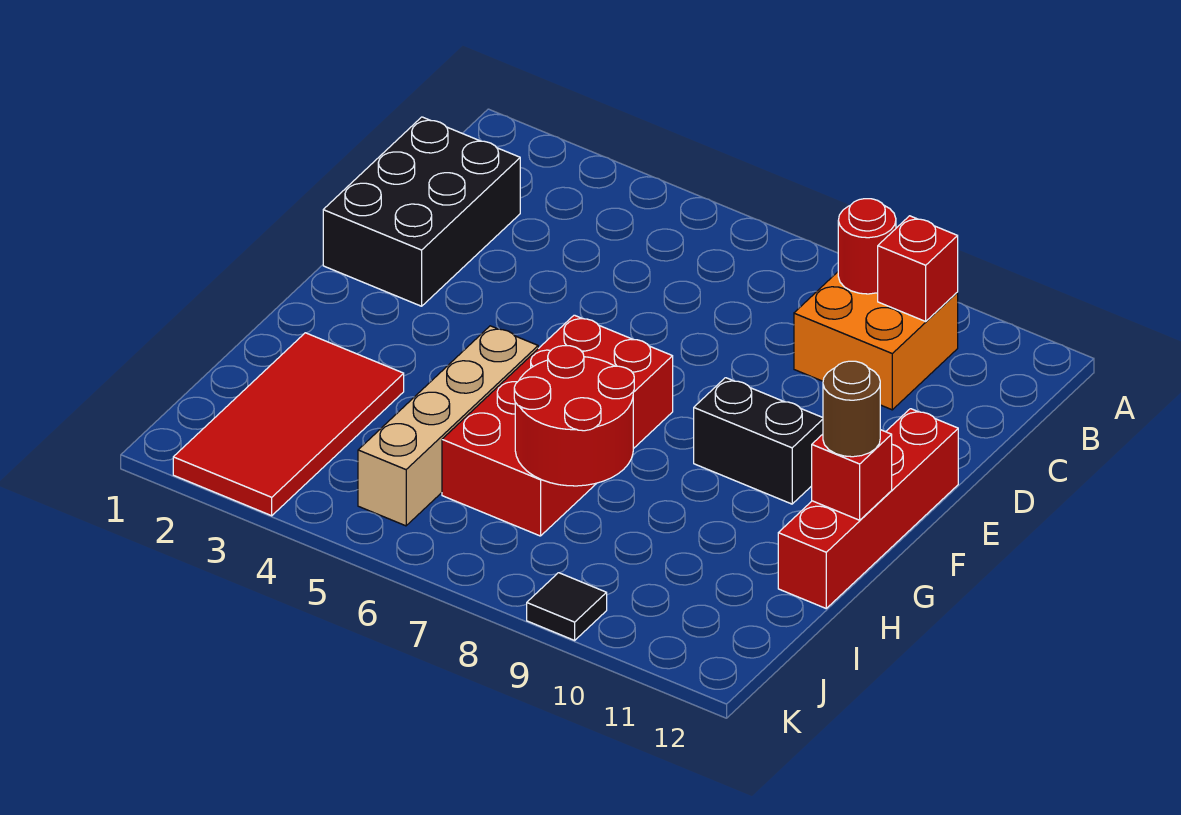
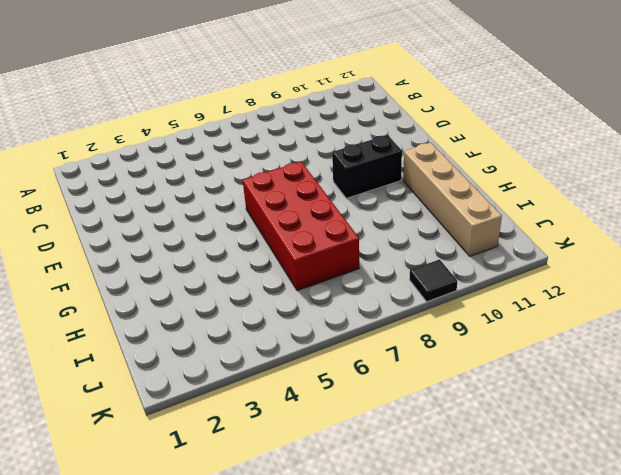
tan 1x4 brick [403,143,502,256] -> tan 1x4 brick moved to [358,326,538,526]
none -> orange 2x2 brick [794,272,958,410]
none -> black 2x3 brick [323,117,520,306]
none -> red 1x4 brick [778,409,958,608]

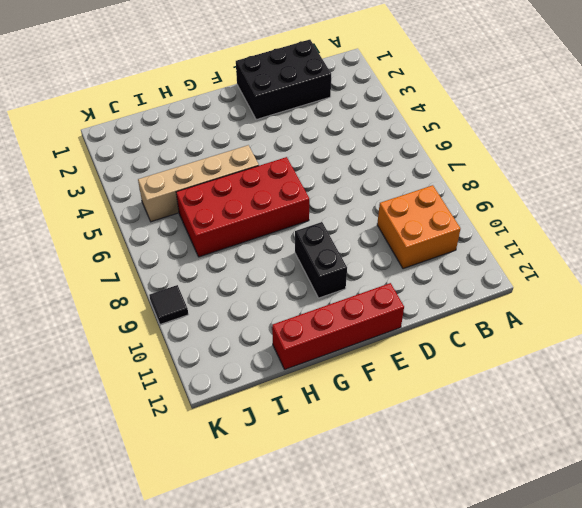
none -> red 2x4 tile [173,333,404,516]
none -> red 1x1 round brick [838,199,896,294]
none -> red 1x1 brick [878,216,958,321]

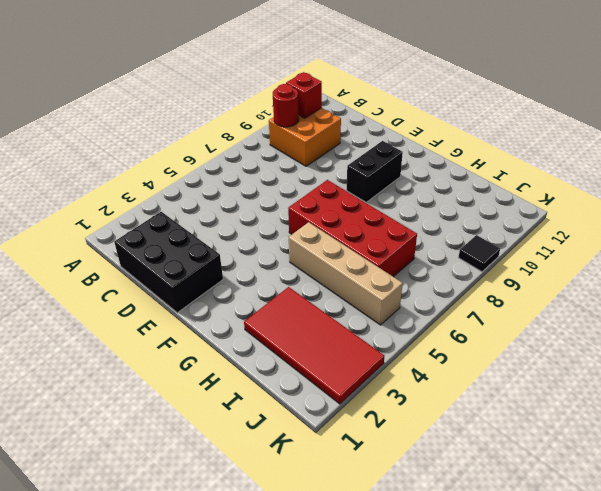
none -> red 1x4 brick [778,409,958,608]
none -> red 1x1 brick [812,430,892,520]
none -> red 2x2 round brick [514,346,634,486]

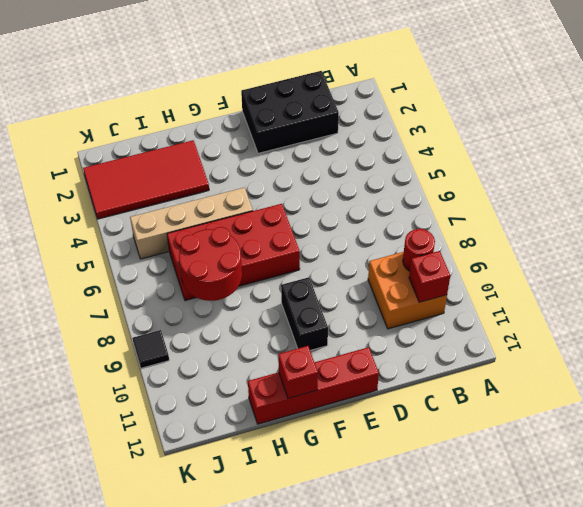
none -> brown 1x1 round brick [823,361,880,457]

